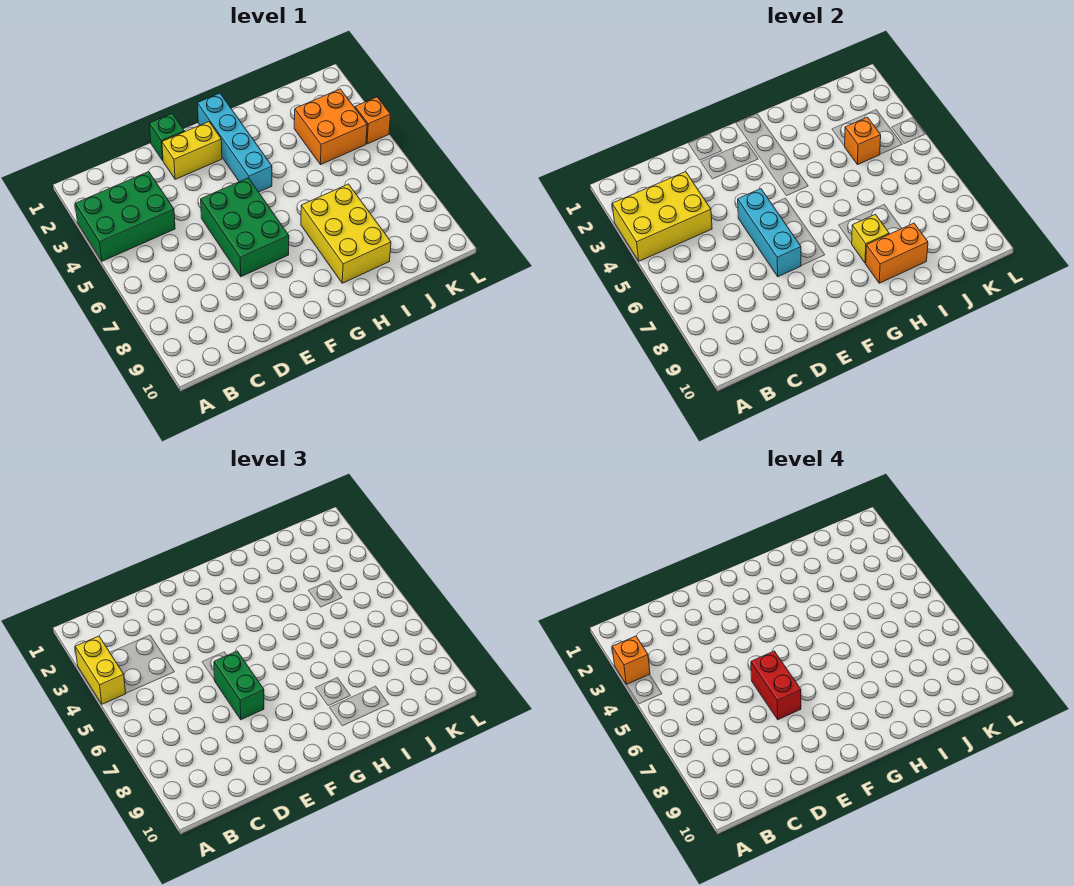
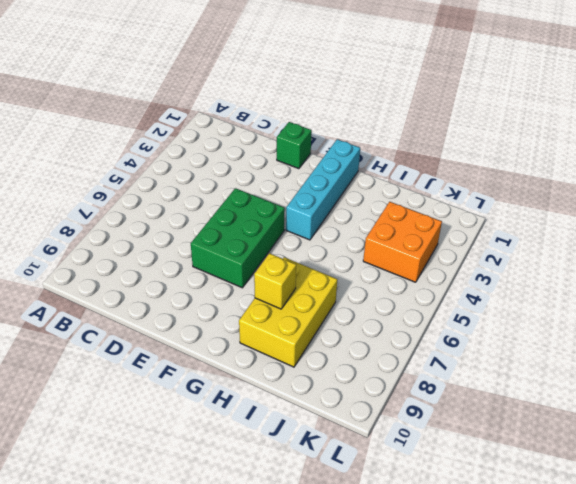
none -> green 2x3 brick [75,172,175,261]
none -> yellow 1x2 brick [162,122,222,179]
none -> orange 1x1 brick [355,97,391,144]

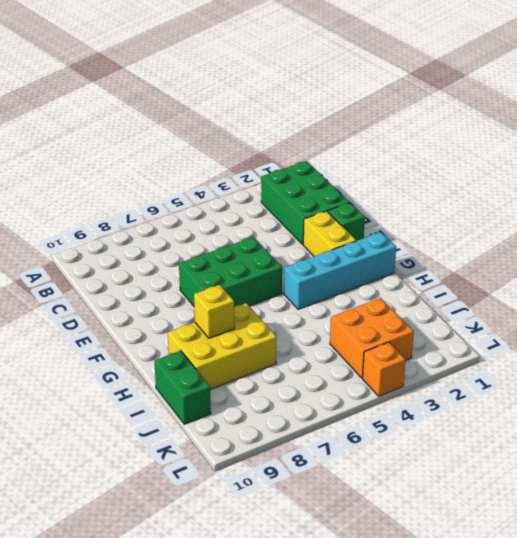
green 2x3 brick [261,161,350,244] -> green 2x3 brick moved to [75,172,175,261]
green 1x2 brick [154,351,211,424] -> green 1x2 brick turned to [214,651,264,720]
none -> yellow 2x3 brick [612,172,712,261]
none -> cyan 1x3 brick [738,189,801,277]
none -> orange 1x2 brick [866,223,928,283]

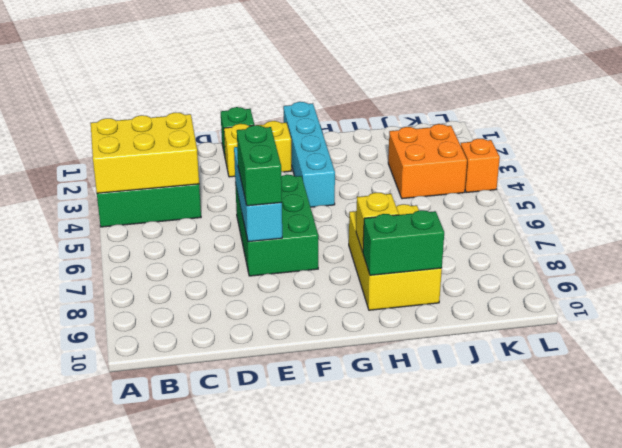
green 1x2 brick [363,210,444,275] -> orange 1x2 brick [866,223,928,283]
none -> orange 1x1 brick [845,117,881,164]
none -> yellow 1x2 brick [75,636,126,704]
none -> orange 1x1 brick [612,636,650,684]

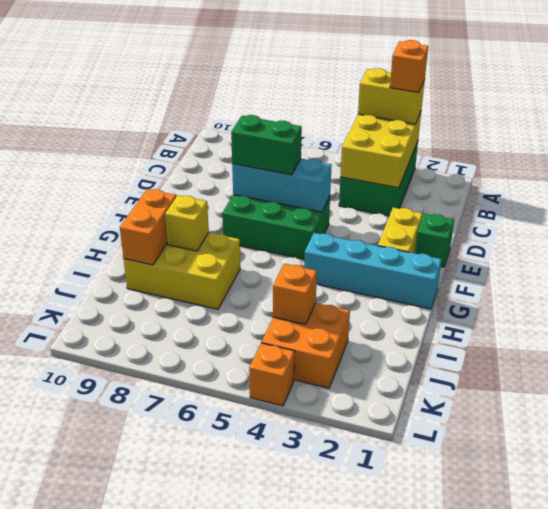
none -> red 1x2 brick [751,651,801,720]

